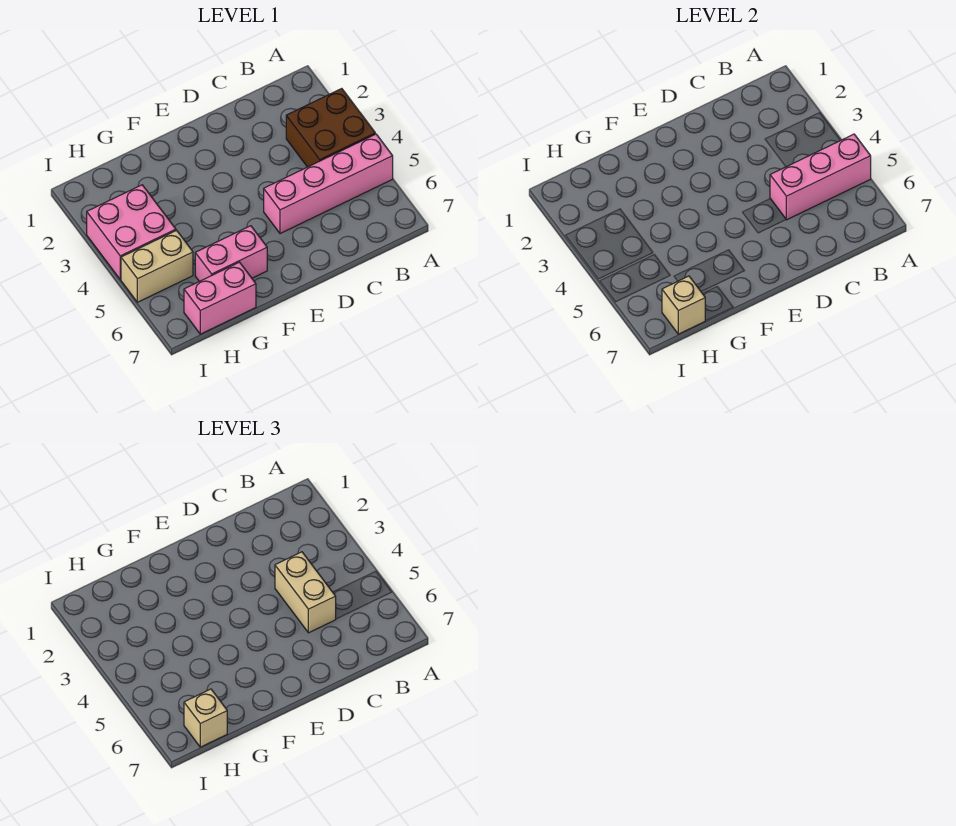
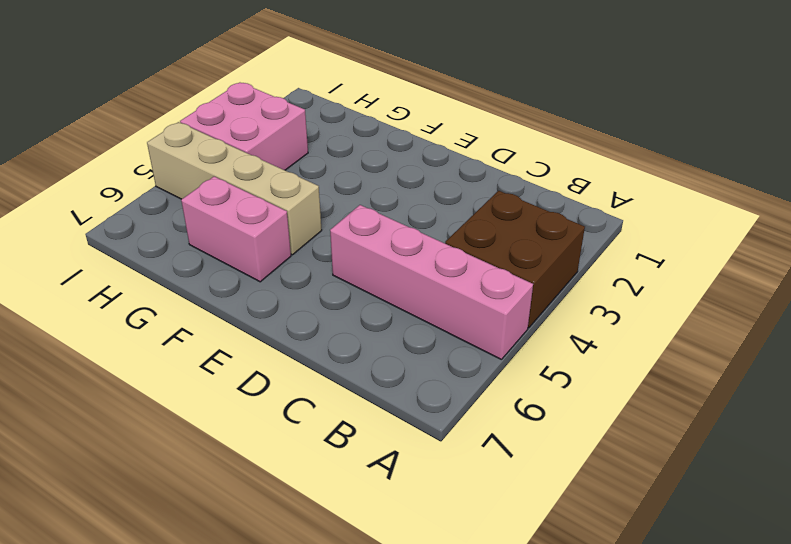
tan 1x4 brick [147,122,322,255] -> tan 1x2 brick [121,230,193,302]
none -> pink 1x2 brick [184,262,256,334]
none -> pink 1x3 brick [770,134,871,220]

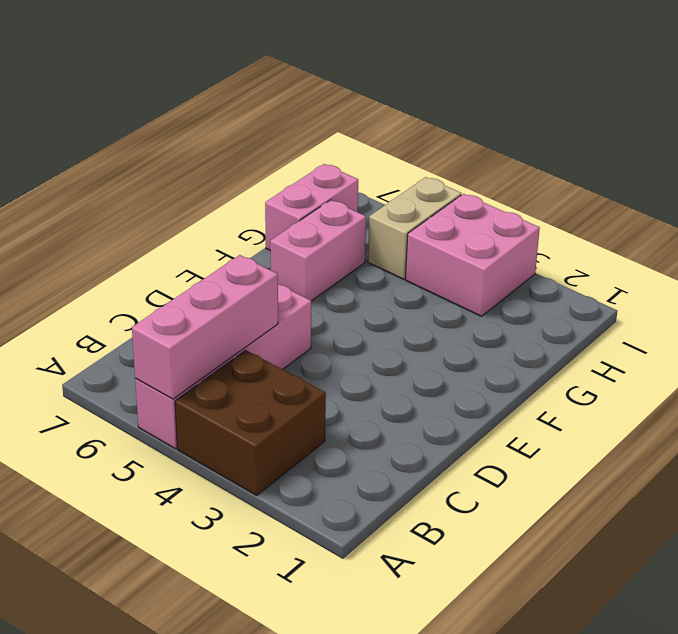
none -> tan 1x1 brick [662,276,705,334]
none -> tan 1x2 brick [275,552,336,633]

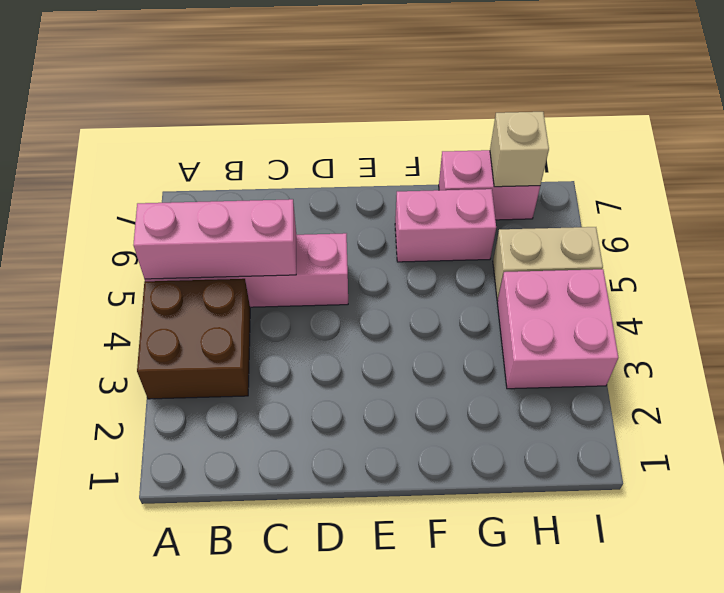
none -> tan 1x2 brick [275,552,336,633]
none -> tan 1x1 brick [184,689,227,747]

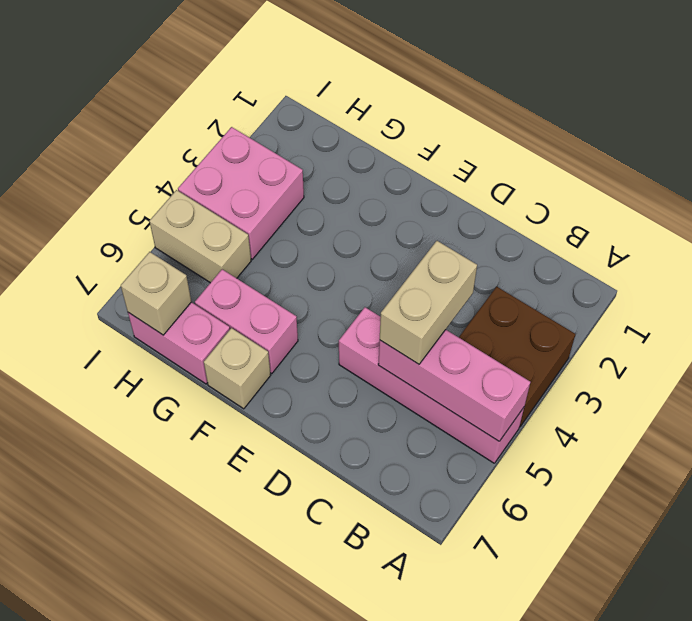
tan 1x1 brick [204,328,271,409] -> tan 1x1 brick moved to [184,689,227,747]

